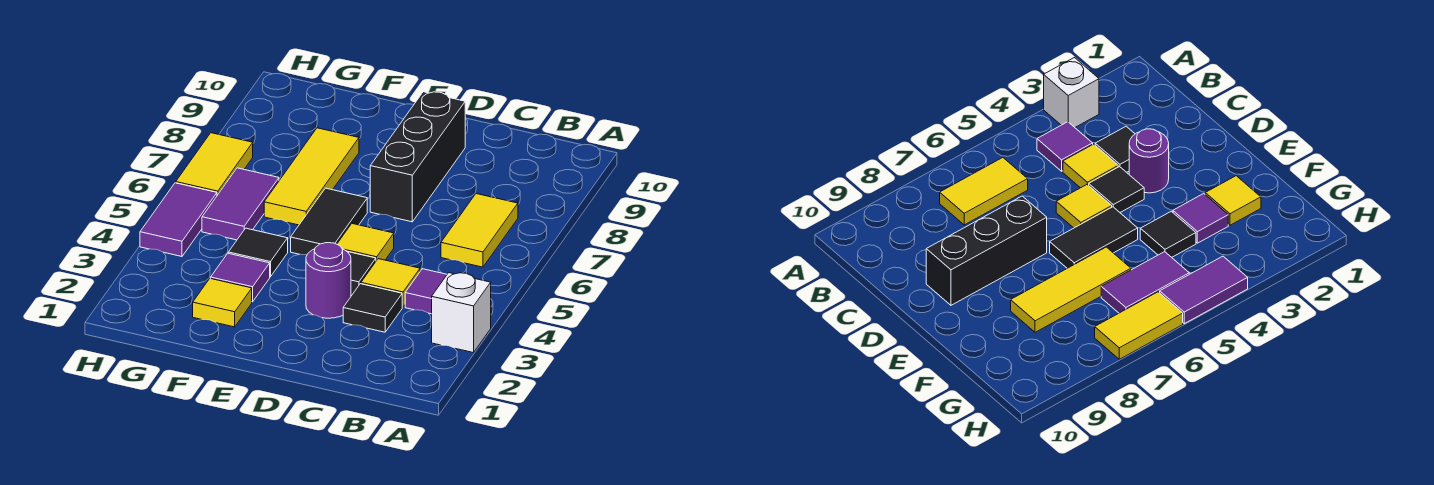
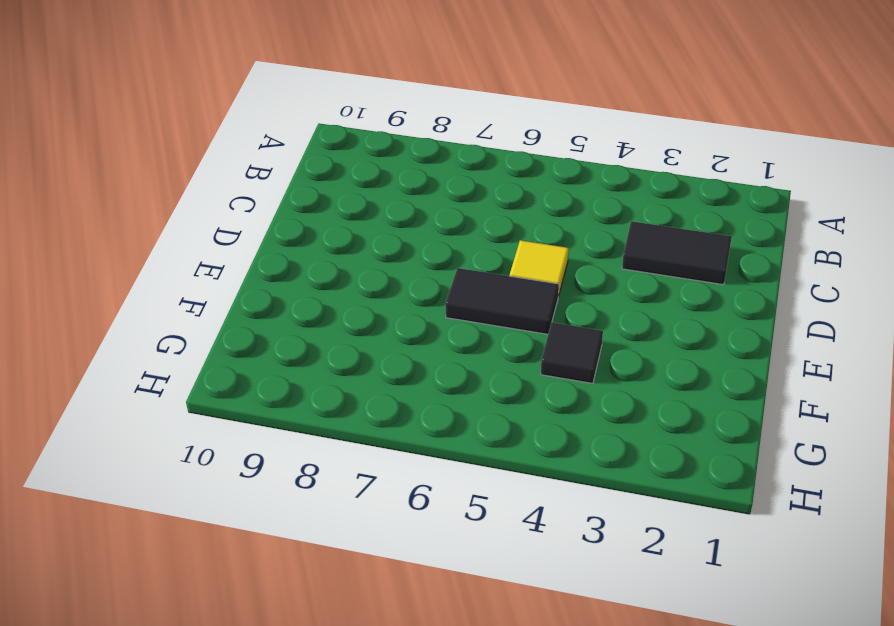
black 1x2 tile [622,221,732,285] -> black 1x1 tile [343,284,402,332]
none -> white 1x1 brick [432,273,491,353]
none -> purple 1x1 tile [405,269,447,314]
none -> yellow 1x2 tile [441,194,518,267]

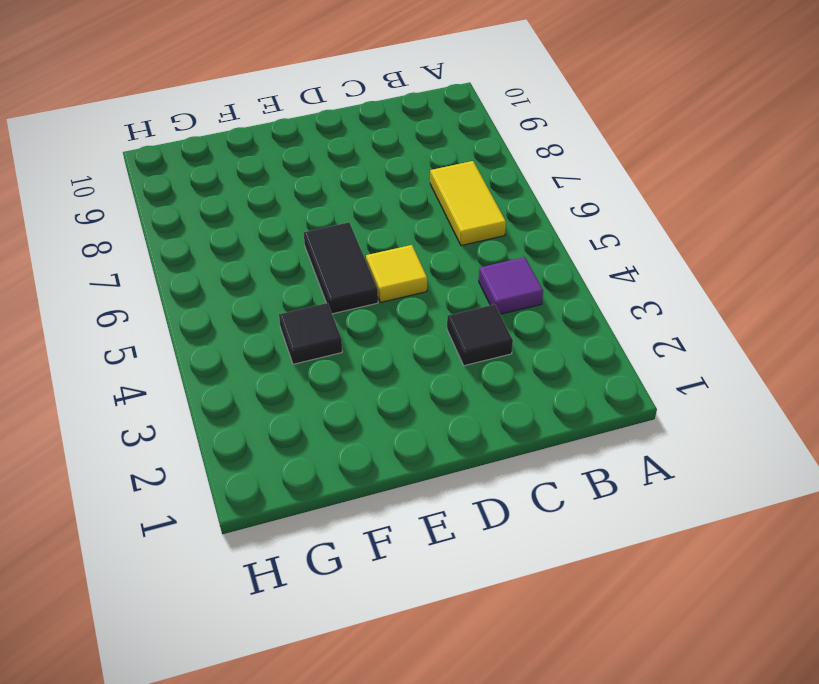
none -> white 1x1 brick [432,273,491,353]
none -> yellow 1x1 tile [361,259,420,307]
none -> purple 1x1 round brick [306,243,351,318]

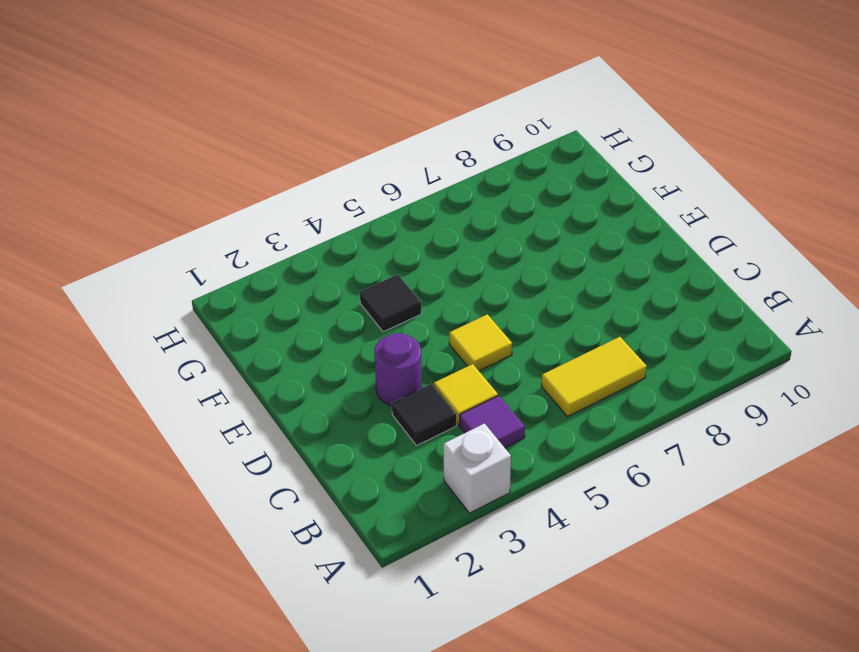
none -> black 1x1 tile [348,252,376,296]
none -> black 1x3 brick [370,92,465,222]
none -> black 1x2 tile [291,188,367,255]

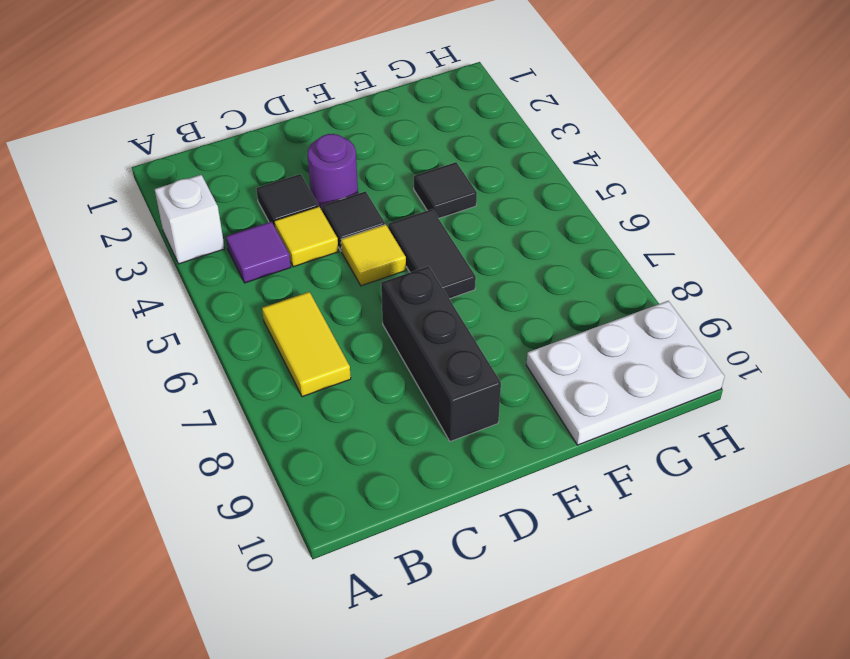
white 2x3 plate [526,301,725,445] -> none
none -> yellow 1x1 tile [193,278,252,327]
none -> purple 1x1 tile [211,253,270,302]
none -> yellow 1x3 tile [264,128,359,225]

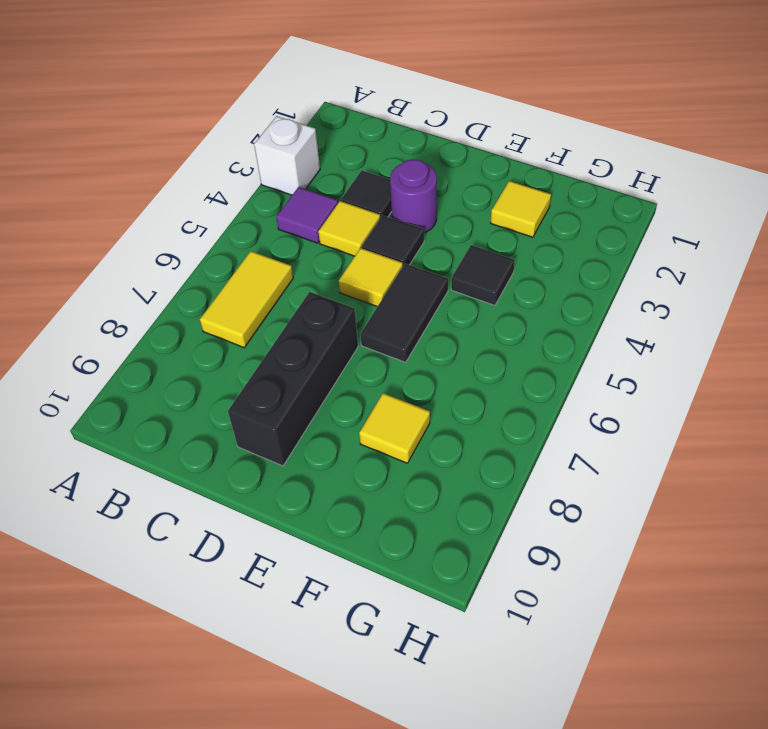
yellow 1x1 tile [359,393,430,463] -> yellow 1x3 tile [264,128,359,225]
none -> purple 1x1 tile [211,253,270,302]
none -> purple 1x2 tile [202,168,279,240]
none -> purple 1x2 tile [140,183,217,257]

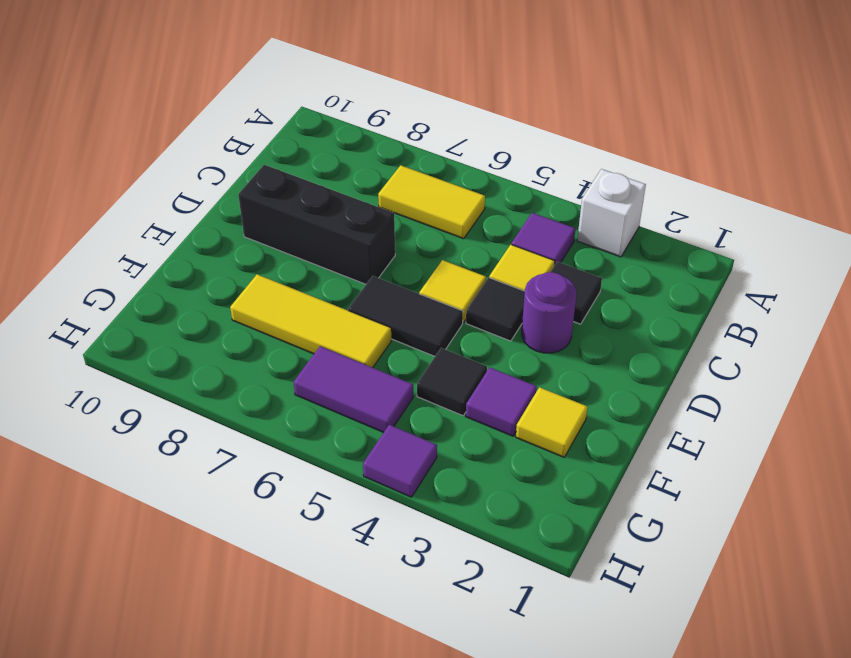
purple 1x1 tile [363,425,437,497] -> purple 1x2 tile [140,183,217,257]
none -> yellow 1x2 tile [176,133,253,195]

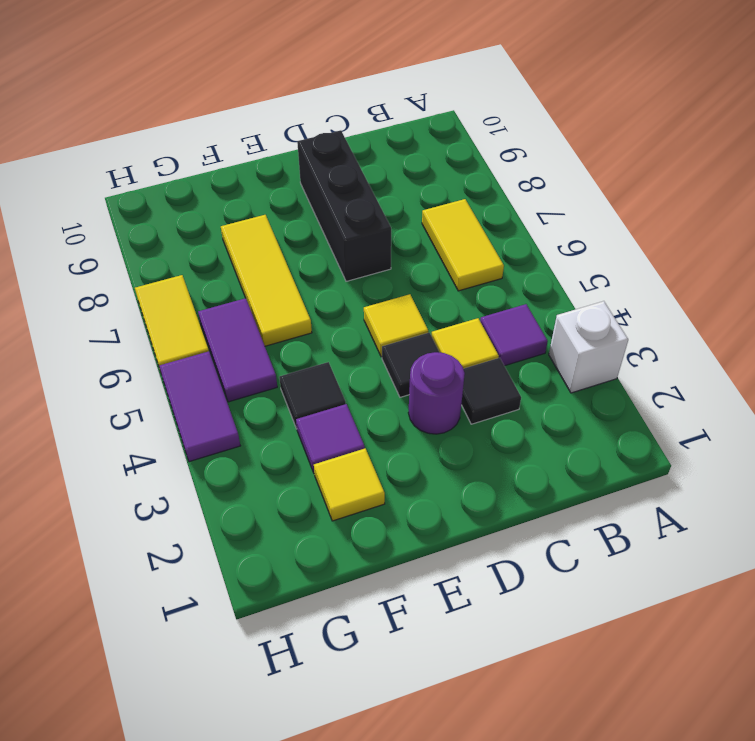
none -> black 1x2 tile [291,188,367,255]

